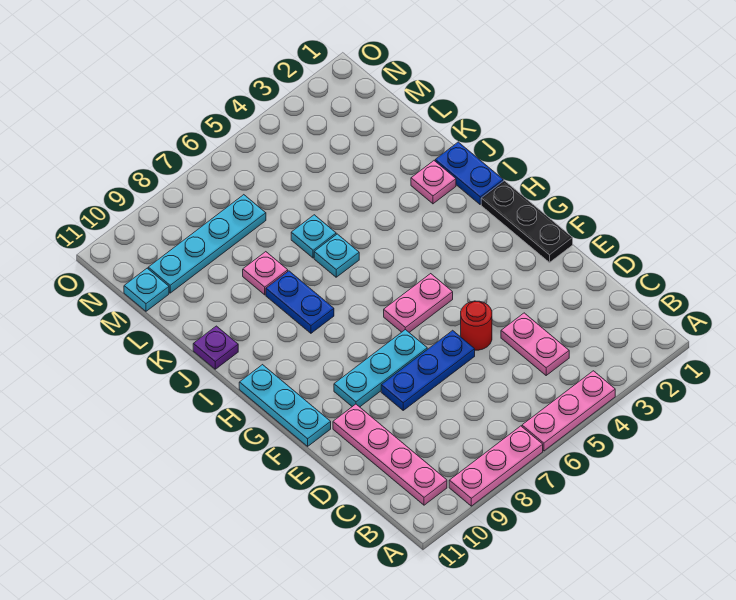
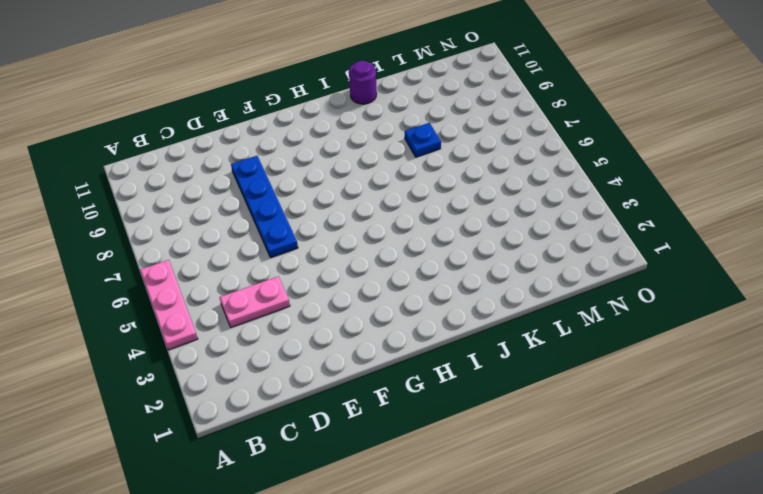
blue 1x4 plate [231,156,298,258] -> blue 1x3 plate [381,330,475,410]
purple 1x1 round brick [349,61,377,104] -> purple 1x1 plate [193,326,238,369]
blue 1x1 plate [405,123,441,157] -> pink 1x1 plate [243,252,288,295]
none -> pink 1x3 plate [449,426,543,506]
none -> pink 1x4 plate [333,404,447,505]
none -> red 1x1 round brick [461,301,492,350]

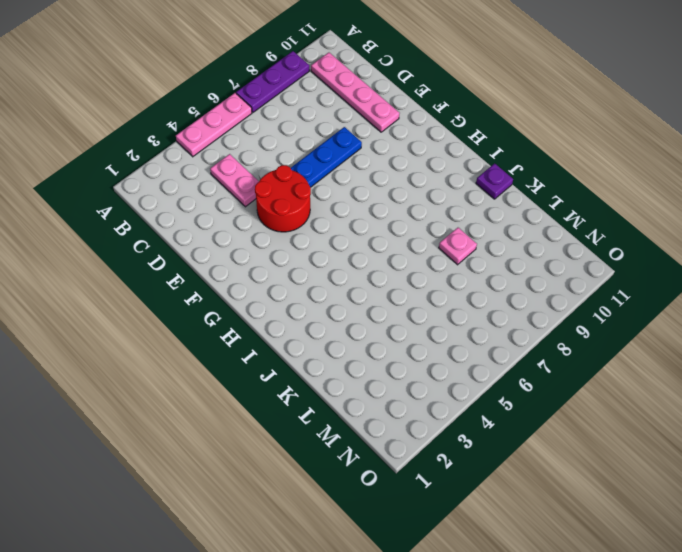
purple 1x3 plate [236,51,309,113] -> pink 1x3 plate [449,426,543,506]
red 2x2 round brick [255,165,311,232] -> red 1x1 round brick [461,301,492,350]
none -> black 1x3 plate [481,181,573,262]
none -> cyan 1x3 plate [334,330,427,407]
none -> cyan 1x3 plate [239,365,331,446]

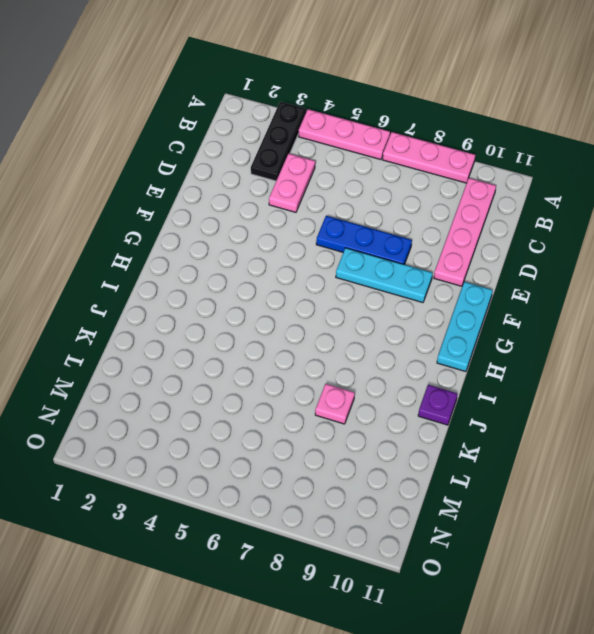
black 1x3 plate [251,102,306,181] -> black 1x3 plate moved to [481,181,573,262]
none -> red 1x1 round brick [461,301,492,350]
none -> pink 1x2 plate [384,274,453,332]
none -> blue 1x2 plate [435,142,503,204]

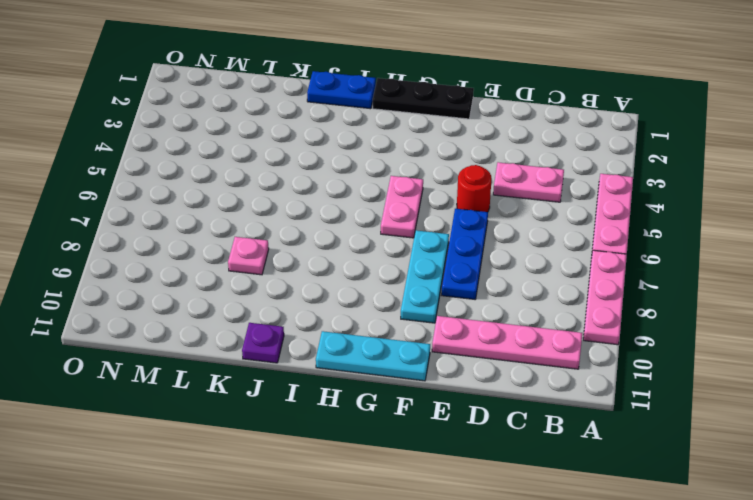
none -> blue 1x2 plate [266,271,334,333]
none -> pink 1x1 plate [411,161,456,204]
none -> cyan 1x1 plate [314,234,359,277]

